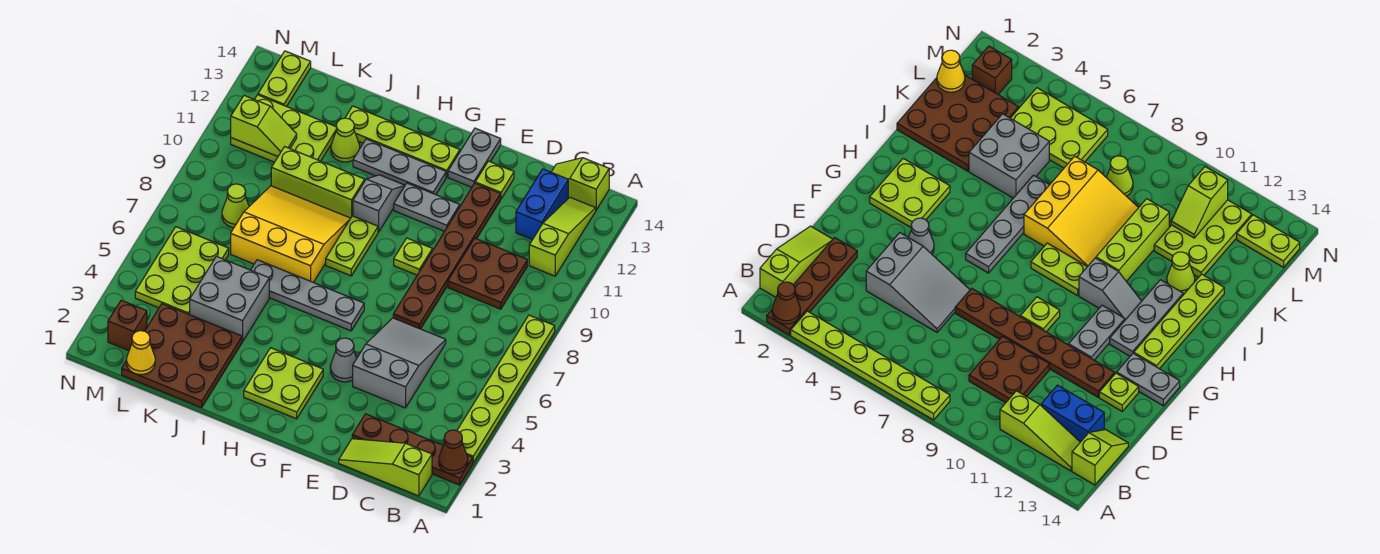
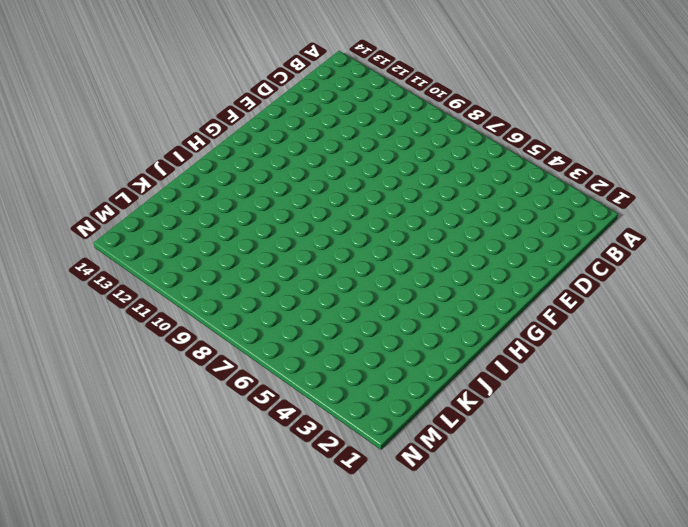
none -> brown 1x4 plate [352,414,473,485]
none -> lime 1x6 plate [457,315,555,463]
none -> lime 1x3 slope [339,439,432,496]
none -> lime 1x3 slope [529,197,596,276]

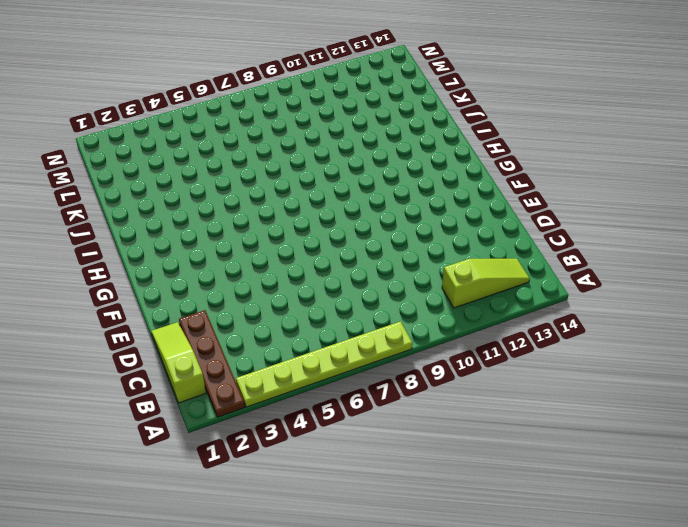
none -> lime 1x2 slope [552,158,609,210]
none -> brown 2x2 plate [448,238,527,309]
none -> blue 1x2 brick [516,169,568,240]
none -> grey 2x3 slope [353,318,446,408]

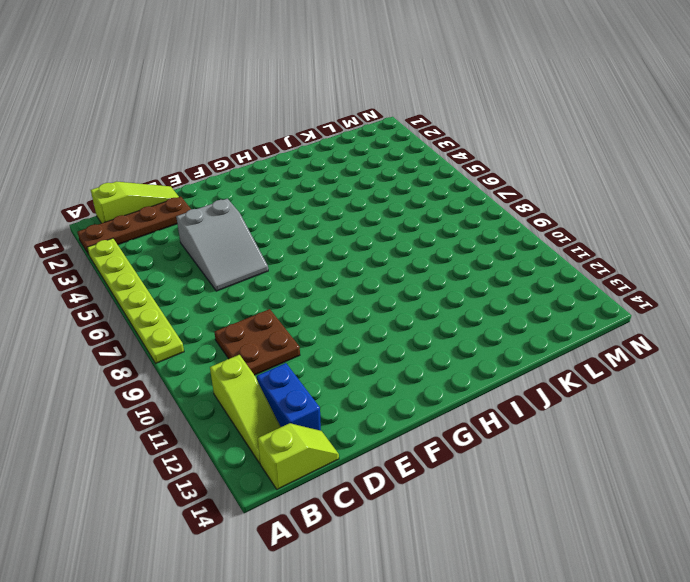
none -> brown 1x6 plate [393,183,500,329]
none -> lime 1x1 plate [475,161,514,199]
none -> grey 1x1 cone [330,338,357,382]
none -> lime 1x1 plate [394,238,432,275]

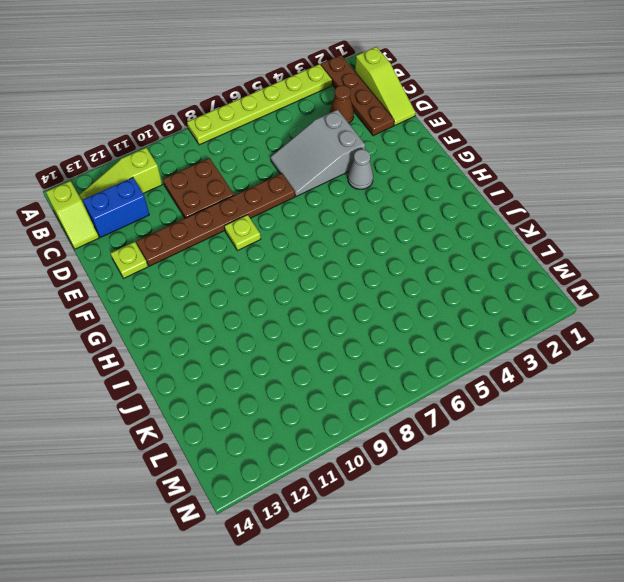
brown 1x1 cone [330,85,354,123] -> brown 1x1 cone moved to [439,430,468,474]
none -> grey 1x2 plate [394,183,460,231]
none -> grey 1x2 plate [448,128,501,187]
none -> lime 2x2 plate [244,348,323,419]
none -> grey 1x4 plate [251,260,364,331]

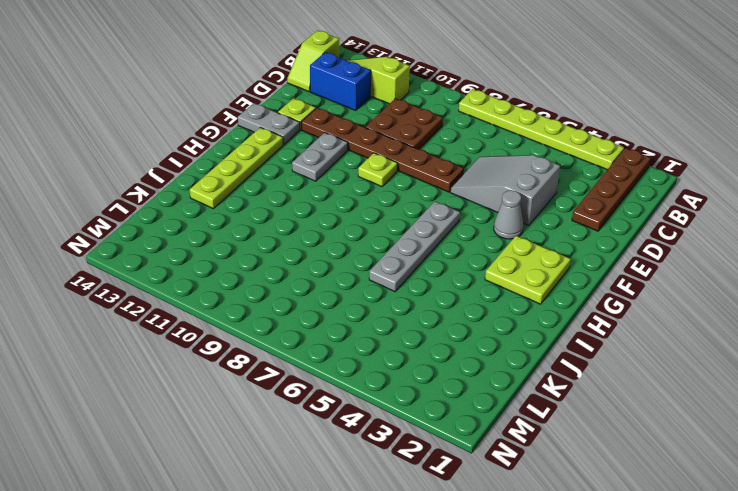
none -> lime 1x3 slope [339,439,432,496]
none -> grey 1x3 plate [353,139,446,195]
none -> lime 1x2 plate [326,216,378,276]
none -> grey 1x2 slope [353,175,405,232]

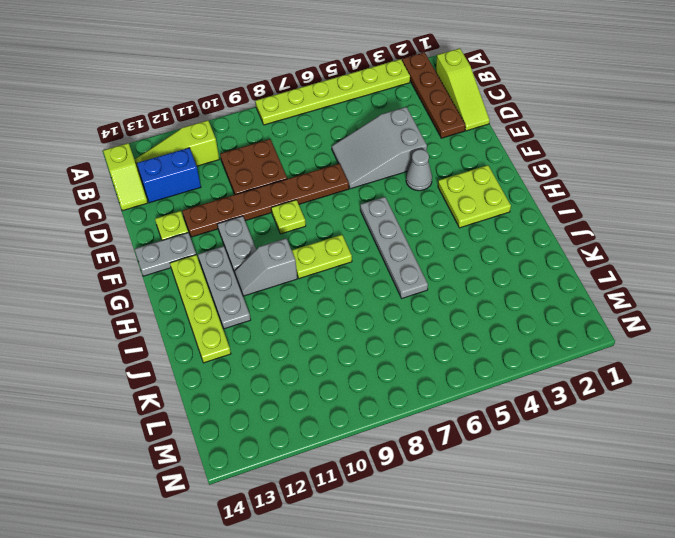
none -> yellow 3x3 slope [231,186,351,282]
none -> lime 1x3 brick [271,147,365,218]
none -> brown 3x3 plate [122,304,242,408]
none -> grey 2x2 brick [190,256,269,342]

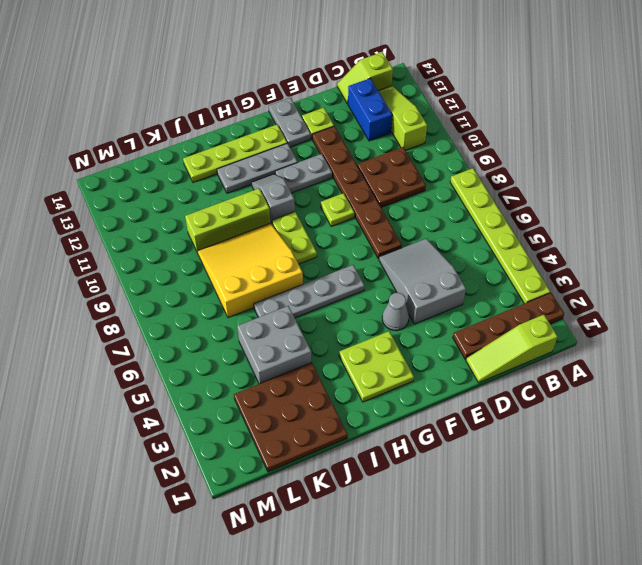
none -> lime 1x1 cone [331,118,360,162]
none -> lime 2x3 plate [231,95,336,162]
none -> lime 2x3 plate [135,227,229,315]
none -> lime 1x1 cone [222,184,249,228]

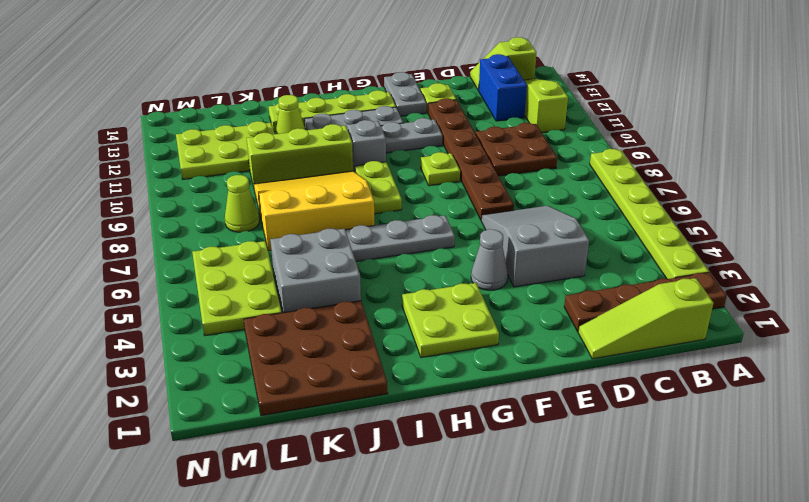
none -> brown 1x1 brick [108,300,147,351]
none -> lime 1x2 plate [258,51,311,107]
none -> brown 1x1 cone [439,430,468,474]
none -> yellow 1x1 cone [127,331,155,374]

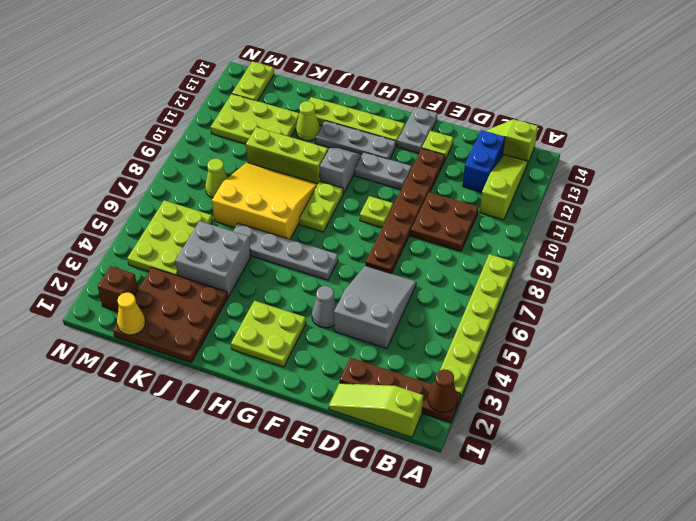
none -> lime 1x2 slope [231,96,297,157]

